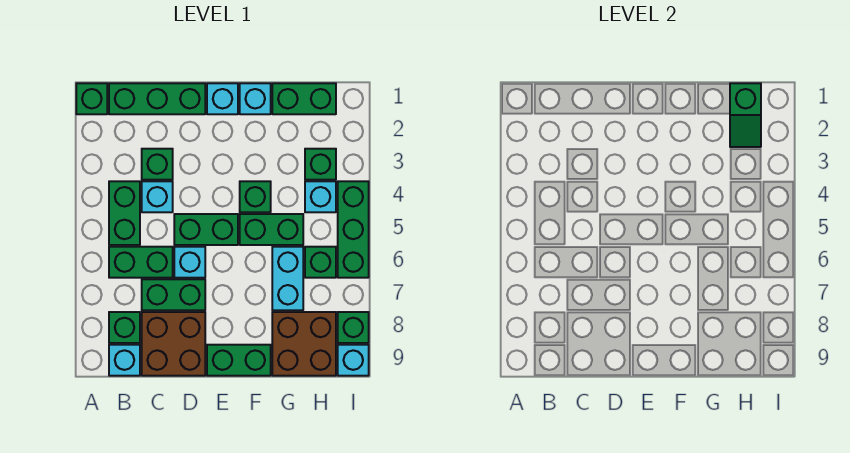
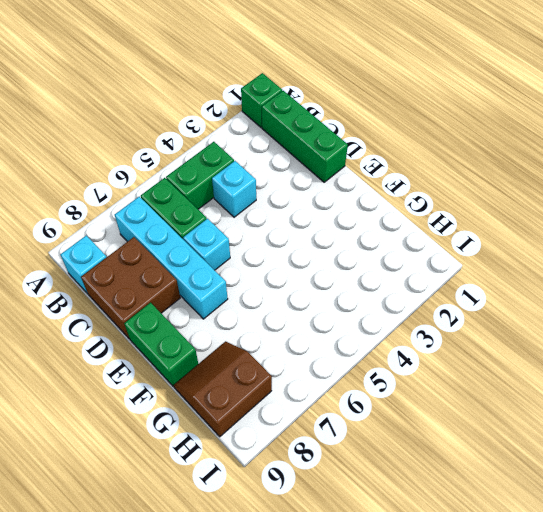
cyan 1x4 brick [115,197,228,319] -> green 1x2 brick [142,279,205,310]
brown 2x2 slope [174,341,272,437] -> brown 2x2 brick [272,312,336,376]
none -> green 1x1 brick [109,312,140,343]
none -> green 1x1 brick [142,149,173,180]
none -> green 1x2 brick [174,214,238,245]

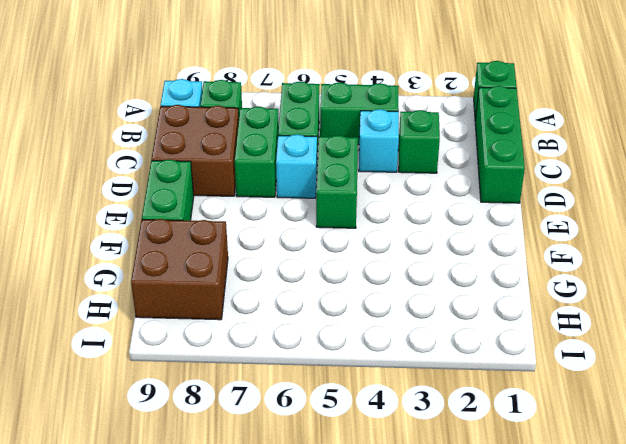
none -> cyan 1x1 brick [207,83,238,114]
none -> cyan 1x1 brick [240,83,271,114]
none -> green 1x1 brick [240,181,271,212]

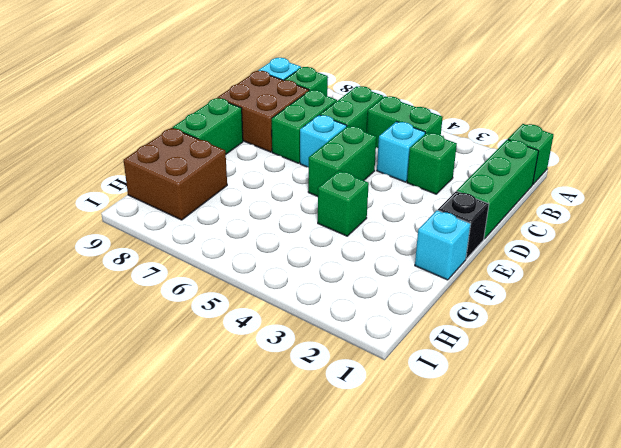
black 1x1 brick [438,191,489,259] -> cyan 1x1 brick [207,83,238,114]
none -> green 1x2 brick [240,214,303,245]
none -> green 1x2 brick [272,83,336,114]
none -> cyan 1x2 brick [272,247,303,310]

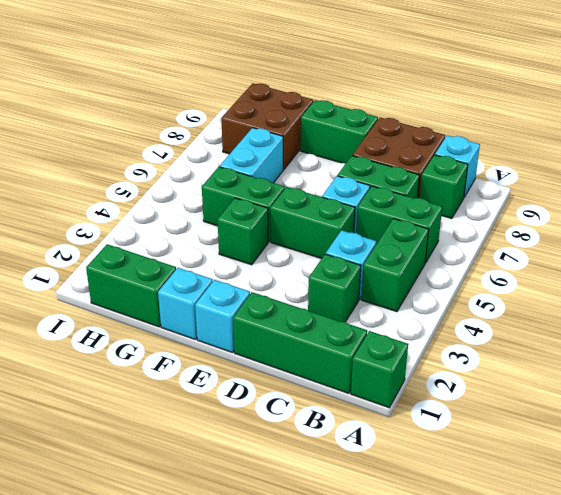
none -> green 1x1 brick [305,149,336,180]
none -> cyan 1x1 brick [305,181,336,212]
none -> green 1x1 brick [305,247,336,278]

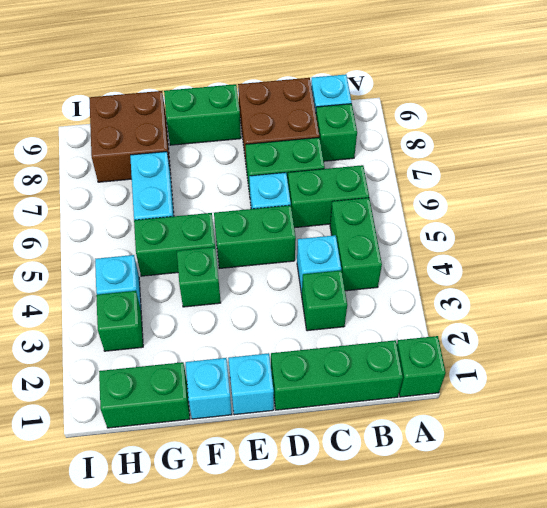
none -> green 1x1 brick [305,247,336,278]
none -> green 1x3 brick [338,181,369,278]
none -> green 1x1 brick [338,312,369,343]

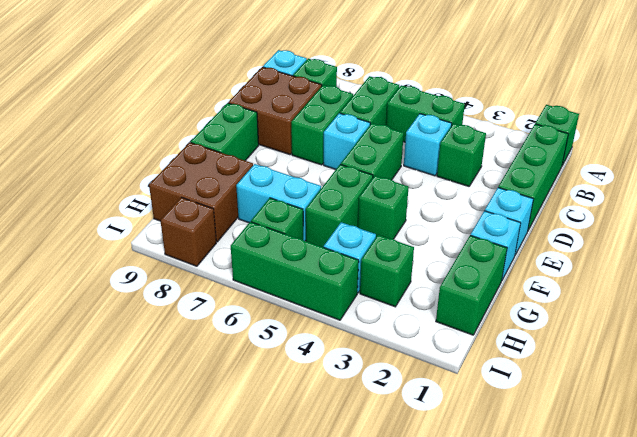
brown 1x1 brick [160,197,216,266] -> green 1x1 brick [338,312,369,343]
none -> cyan 1x1 brick [338,345,369,376]
none -> green 1x2 slope [730,83,761,147]

